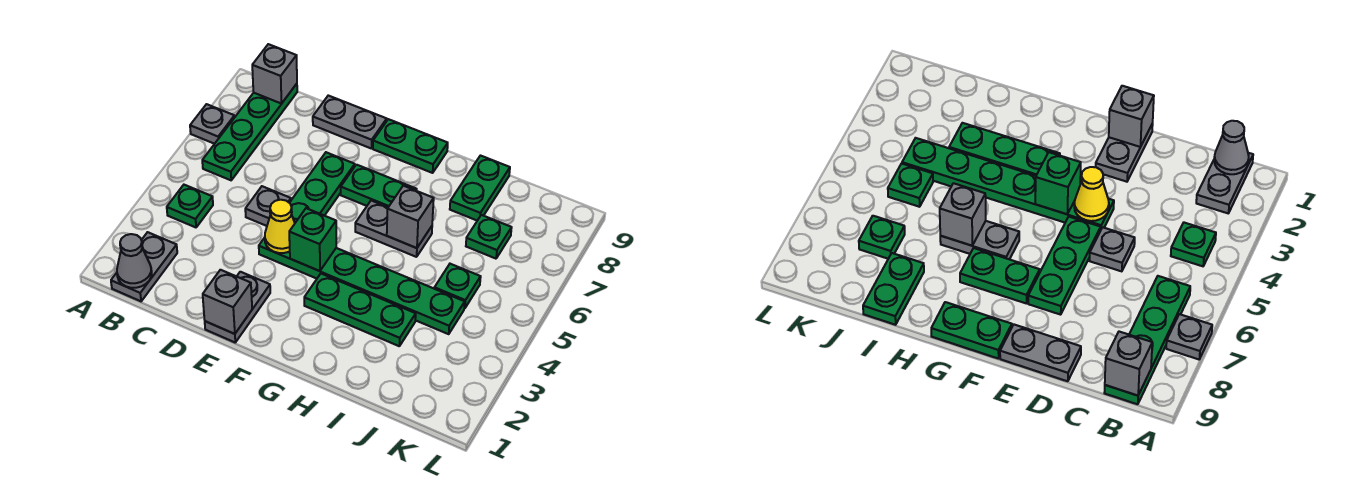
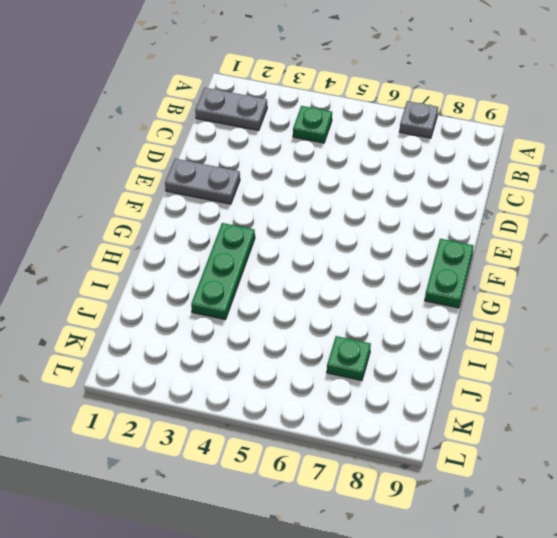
none -> green 1x4 plate [202,84,297,180]
none -> grey 1x1 plate [245,186,291,226]
none -> grey 1x2 plate [313,96,387,149]

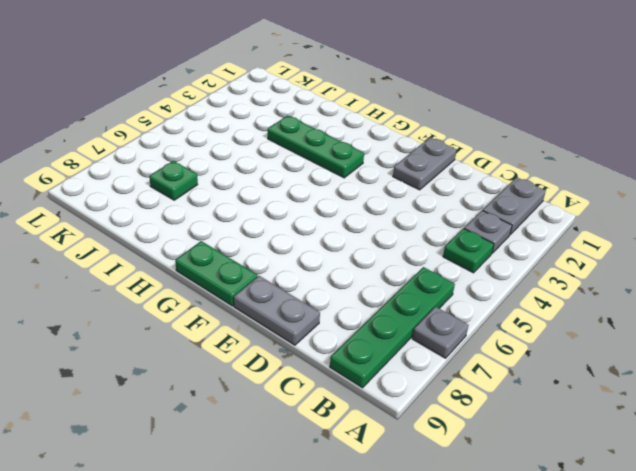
grey 1x1 plate [464,211,512,253] -> grey 1x1 plate moved to [245,186,291,226]
none -> green 1x6 plate [259,238,465,334]
none -> green 1x3 plate [290,152,355,223]
none -> green 1x2 plate [341,165,417,207]

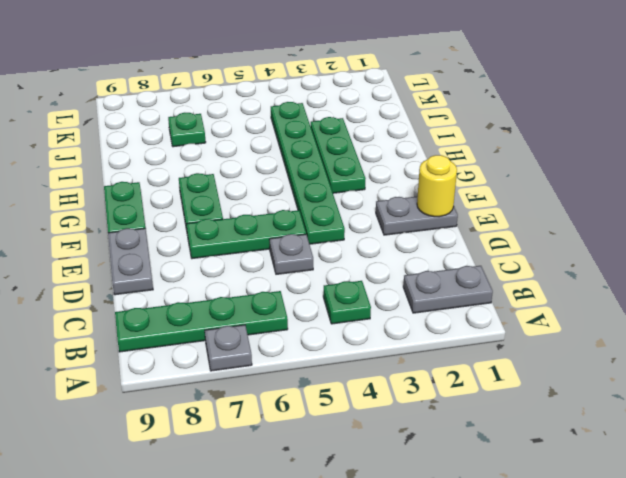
yellow 1x1 round brick [417,155,457,217] -> grey 1x1 brick [203,270,252,334]
none -> grey 1x2 plate [355,201,432,257]
none -> green 1x2 plate [450,156,510,221]
none -> green 1x1 plate [434,264,481,309]

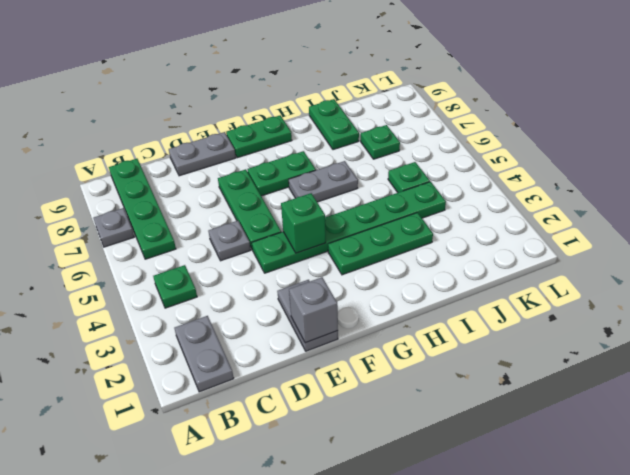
none -> grey 1x1 cone [117,234,152,288]
none -> grey 1x1 brick [252,44,297,104]
none -> yellow 1x1 cone [265,200,295,253]

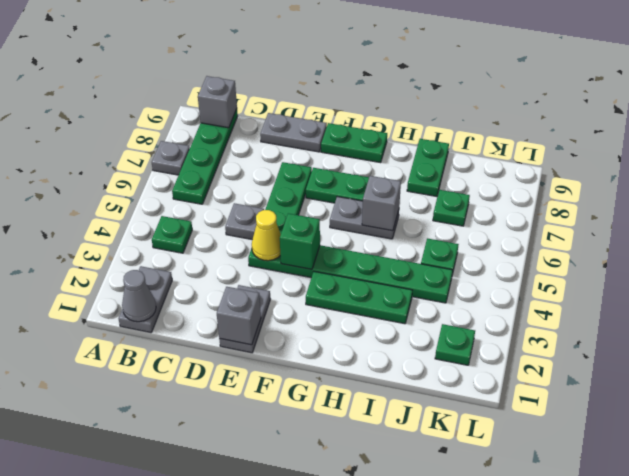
green 1x1 plate [435,324,475,365] -> none

